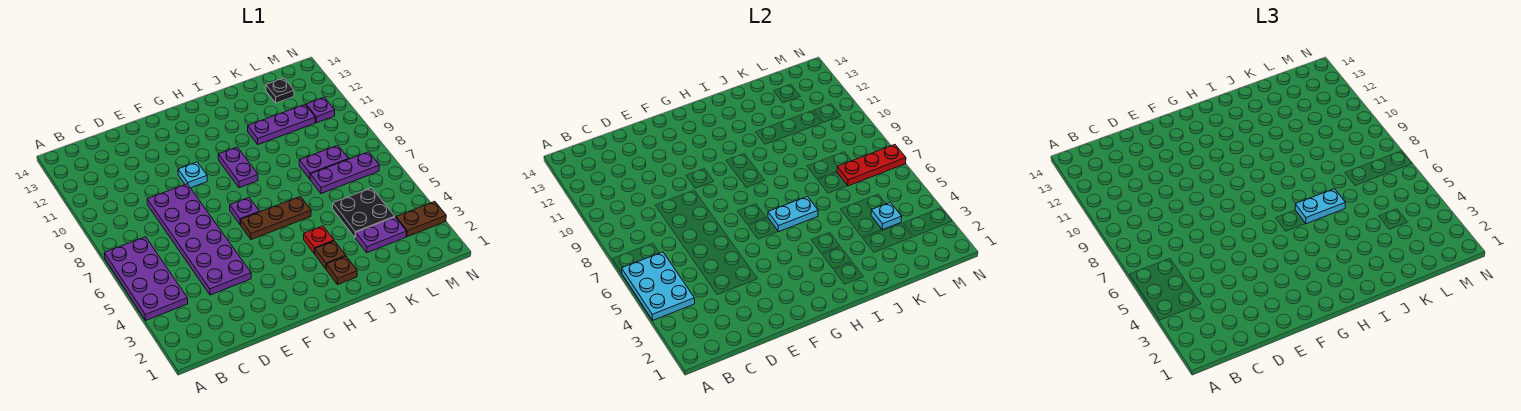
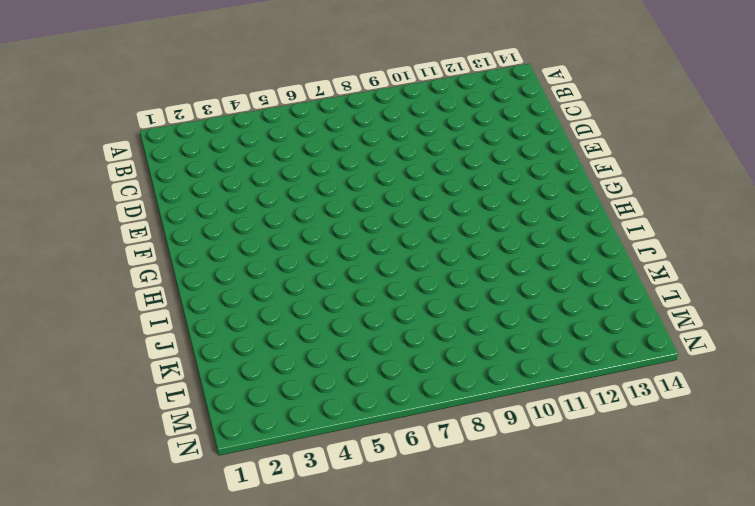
none -> purple 2x4 plate [104,237,188,320]
none -> purple 2x6 plate [147,184,251,295]
none -> cyan 1x1 plate [178,162,207,188]

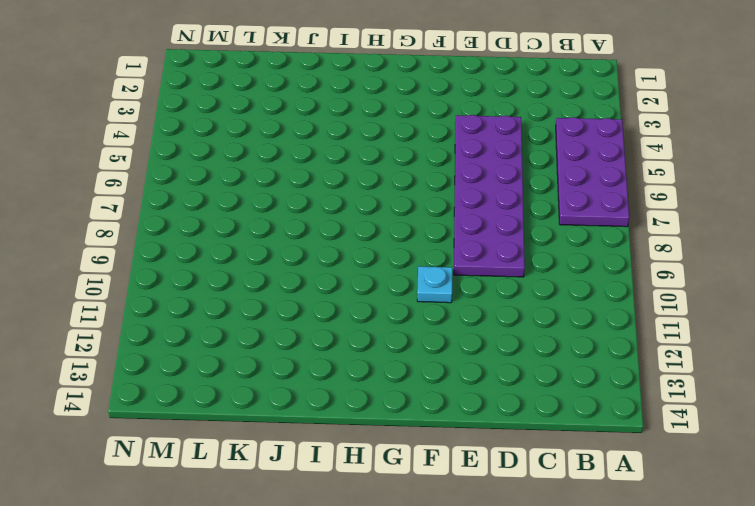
none -> brown 1x3 plate [241,196,311,240]
none -> purple 1x1 plate [230,197,259,225]
none -> purple 1x2 plate [218,147,258,188]

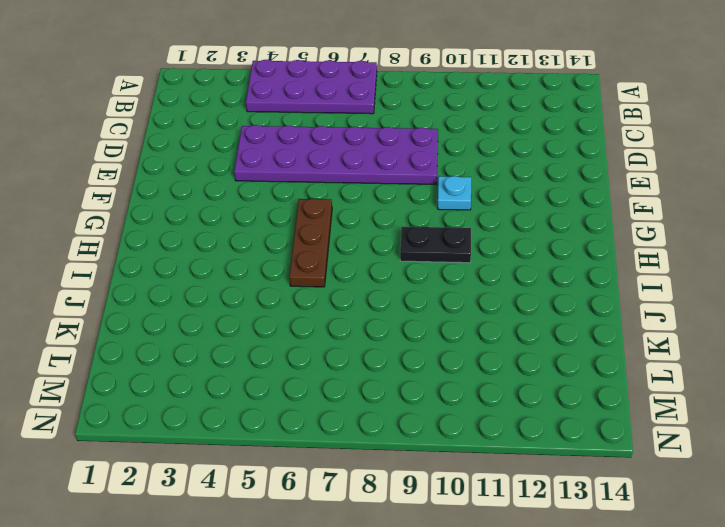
black 1x2 plate [400,227,471,263] -> purple 1x2 plate [218,147,258,188]
none -> purple 1x1 plate [230,197,259,225]
none -> brown 1x1 plate [326,256,357,284]
none -> brown 1x1 plate [315,241,346,269]

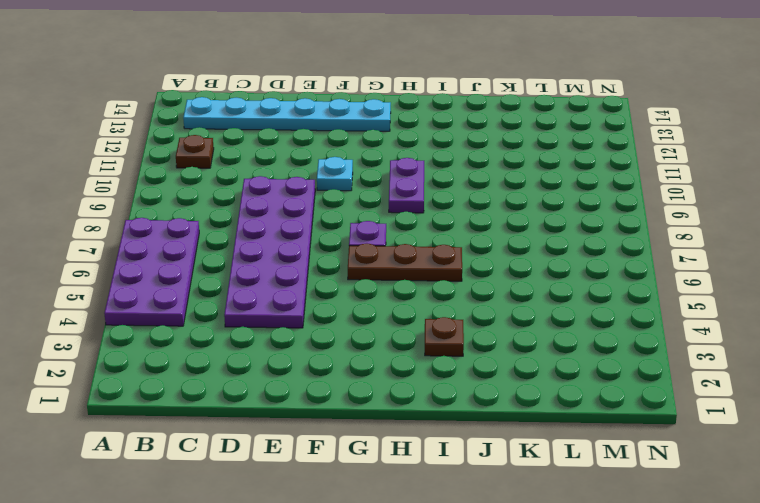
brown 1x1 plate [176,135,214,168] -> brown 1x1 plate moved to [326,256,357,284]
cyan 1x6 plate [183,97,391,131] -> none
none -> red 1x1 plate [304,226,334,254]
none -> purple 1x3 plate [248,105,315,145]
none -> purple 1x2 plate [356,217,407,253]

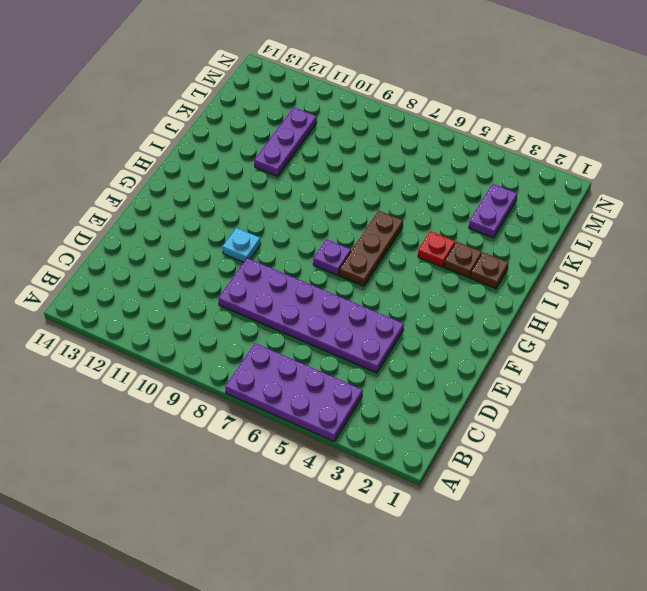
none -> purple 1x2 plate [218,147,258,188]
none -> black 2x2 plate [333,188,395,238]
none -> purple 1x3 plate [310,152,379,194]

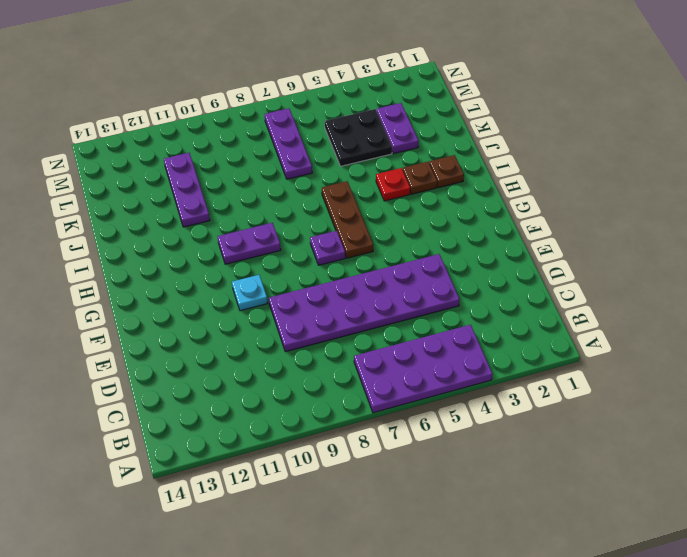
none -> purple 1x2 plate [299,145,348,179]
none -> black 1x1 plate [266,78,294,103]
none -> brown 1x2 plate [396,201,446,237]

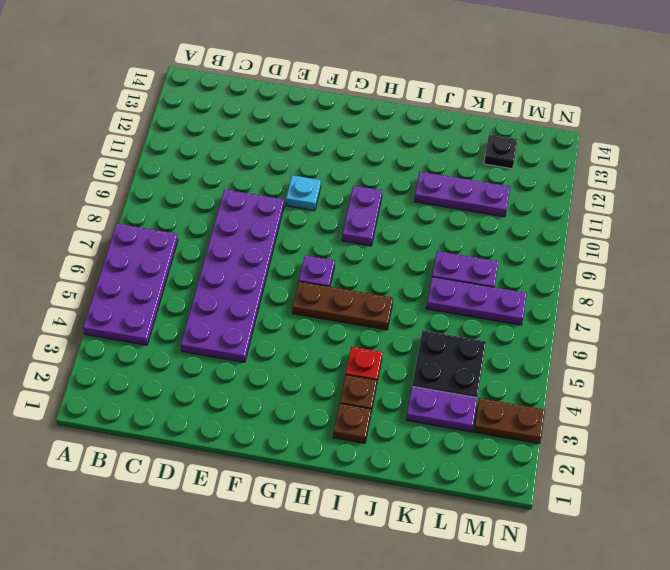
none -> purple 1x1 plate [306,97,335,123]
none -> cyan 2x3 plate [622,252,695,320]
none -> cyan 1x2 plate [768,196,818,232]

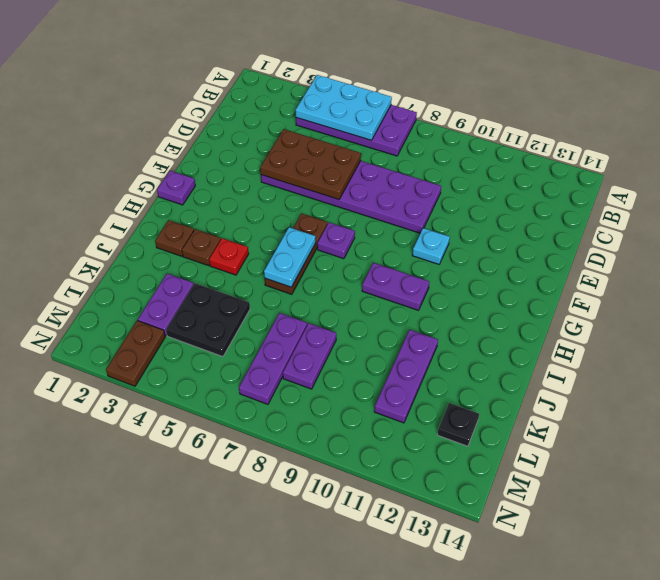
brown 2x3 plate [260,129,361,200] -> none
purple 1x1 plate [157,171,195,205] -> purple 1x1 plate moved to [306,97,335,123]
none -> cyan 1x1 plate [871,202,902,230]
none -> red 1x3 plate [837,145,906,186]
none -> cyan 1x2 plate [1295,189,1345,224]

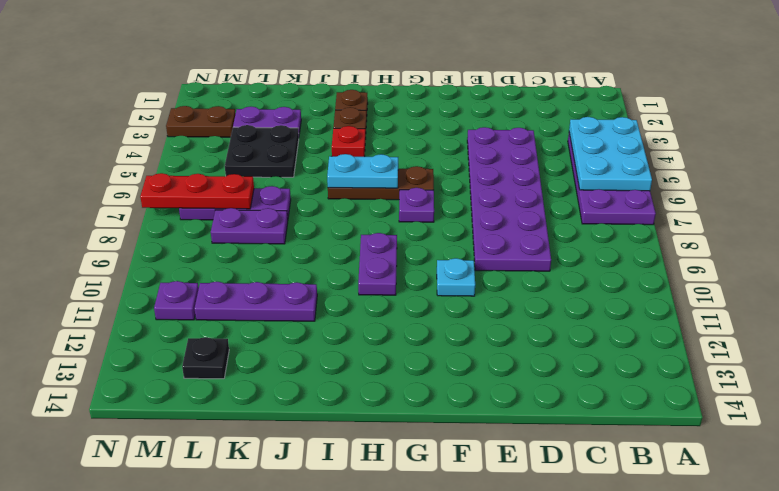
none -> cyan 1x1 plate [871,202,902,230]
none -> cyan 1x2 plate [1295,189,1345,224]

